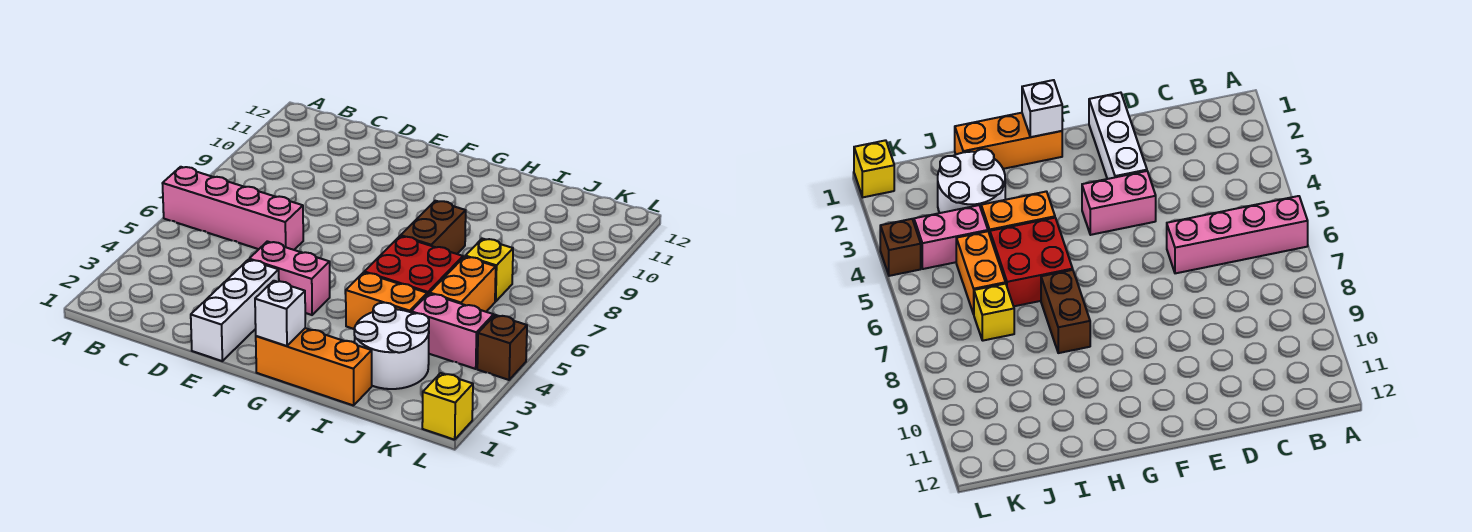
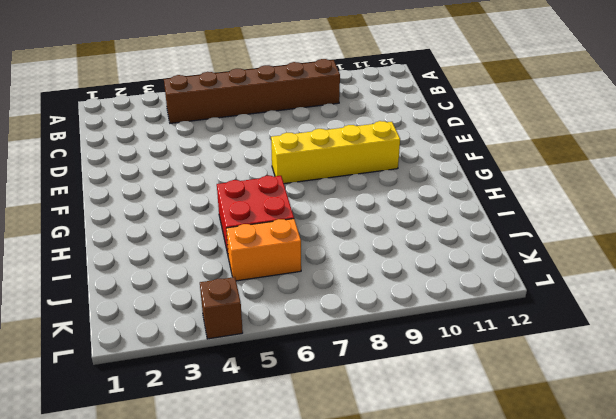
brown 1x6 brick [164,59,340,123] -> pink 1x4 brick [162,167,303,250]
yellow 1x4 brick [271,121,400,184] -> none
none -> white 1x3 brick [191,260,279,361]
none -> pink 1x2 brick [249,241,330,315]
none -> orange 1x3 brick [256,328,372,406]

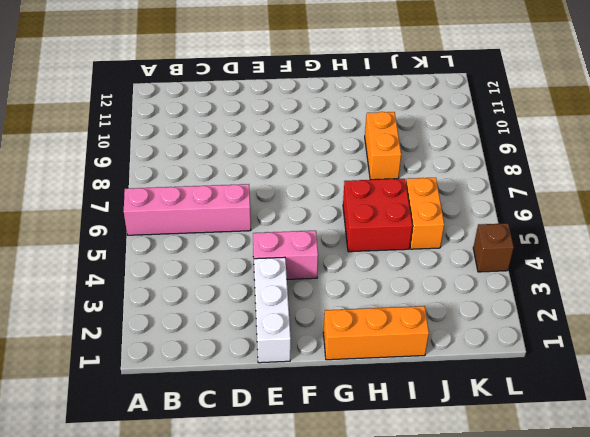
orange 1x2 brick [365,112,401,180] -> orange 1x2 brick turned to [346,272,427,329]
none -> brown 1x2 brick [401,201,466,254]
none -> white 2x2 round brick [354,303,429,389]
none -> pink 1x2 brick [411,293,494,369]

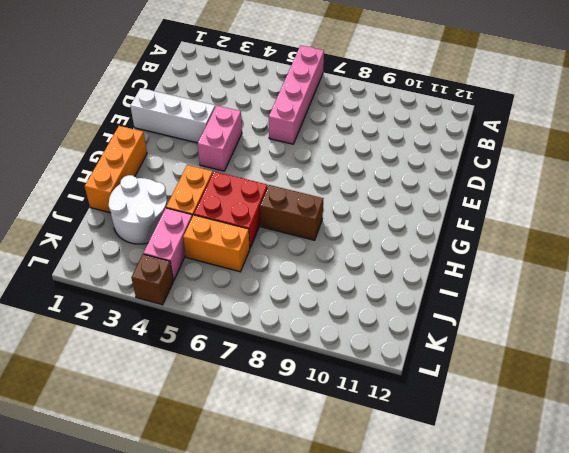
none -> yellow 1x1 brick [465,239,513,301]
none -> yellow 1x1 brick [422,373,473,440]
none -> white 1x1 brick [255,281,305,346]

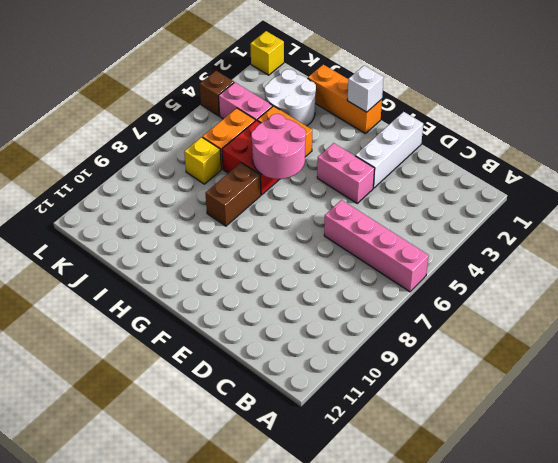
pink 2x2 round brick [251,114,306,179] -> none

